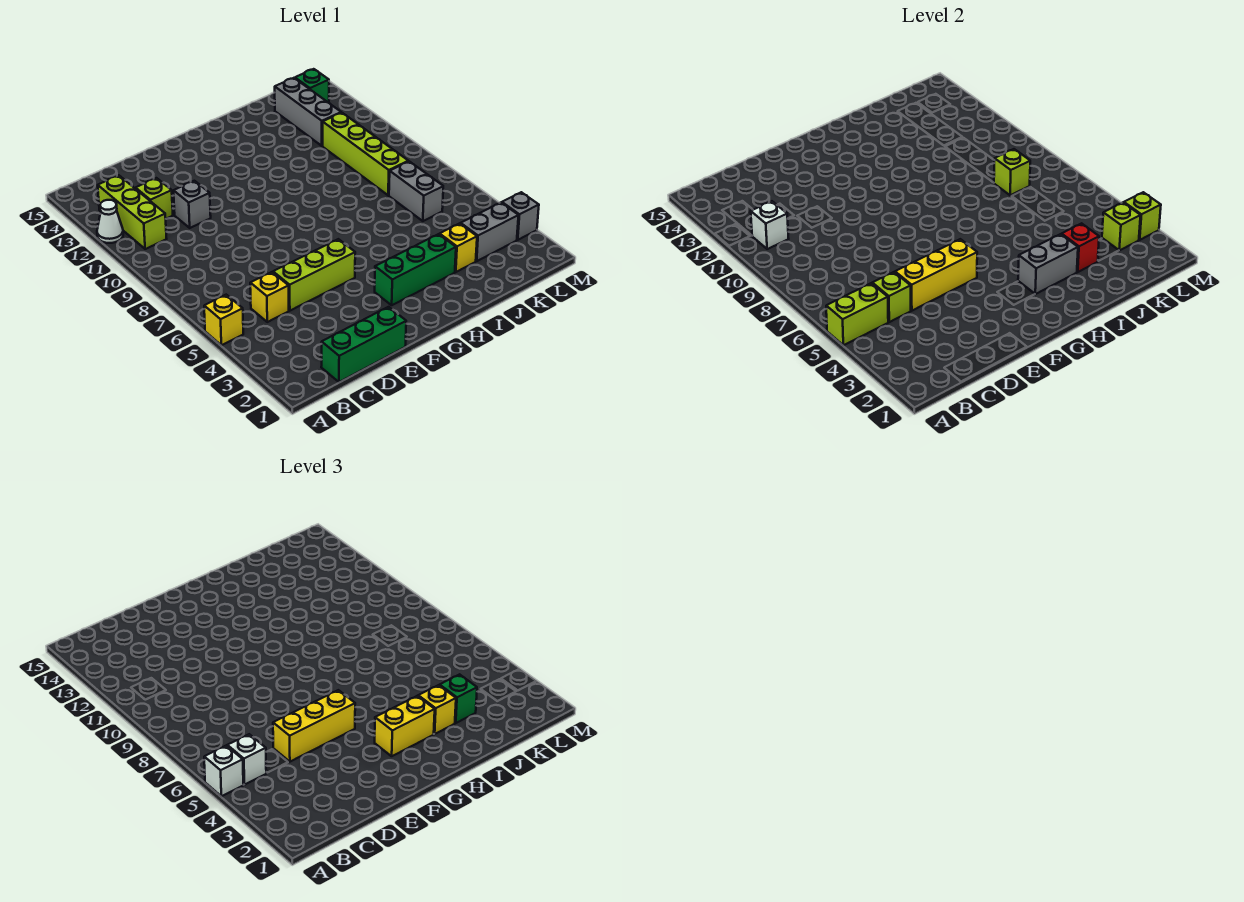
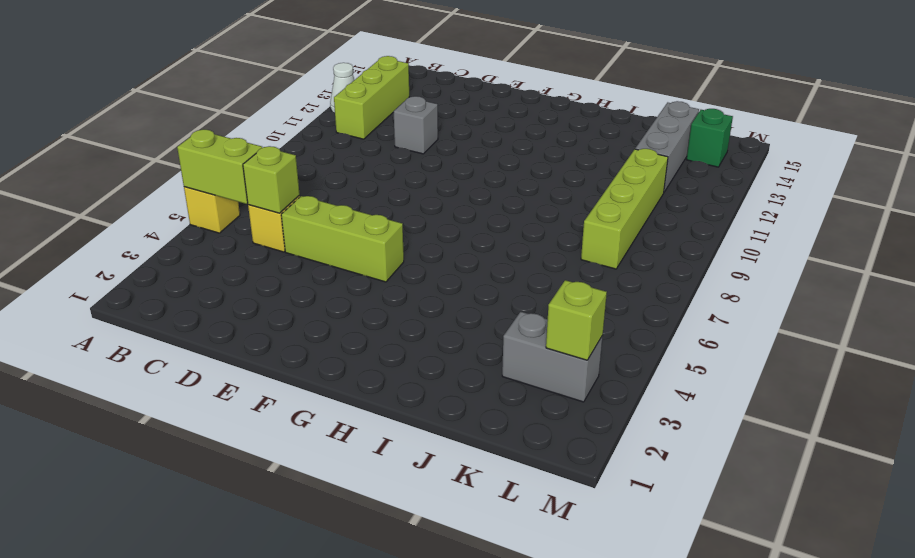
none -> green 1x3 brick [321,307,406,382]
none -> lime 1x1 brick [136,178,173,219]
none -> green 1x3 brick [375,234,456,305]
none -> yellow 1x1 brick [440,223,477,272]

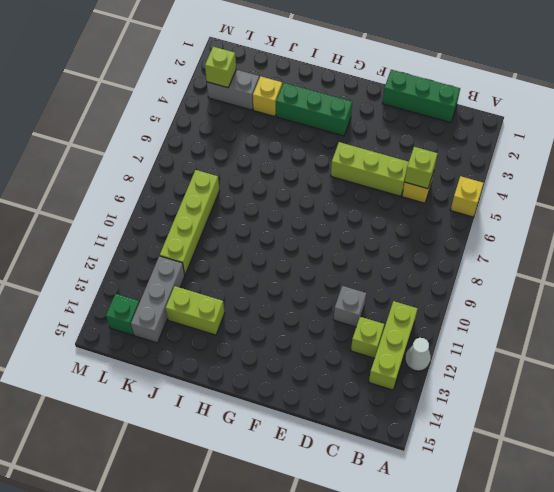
lime 1x2 brick [166,286,225,335] -> lime 1x2 brick moved to [826,283,888,345]
none -> grey 1x2 brick [389,161,443,221]
none -> grey 1x1 brick [502,192,539,240]
none -> white 1x1 brick [751,201,789,249]
none -> yellow 1x3 brick [895,239,977,311]

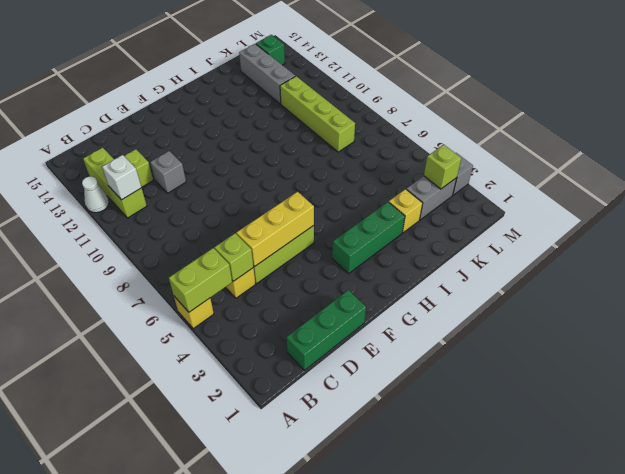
none -> grey 1x2 brick [389,161,443,221]
none -> grey 1x2 brick [1018,234,1078,294]
none -> red 1x1 brick [1062,223,1099,272]
none -> lime 1x1 brick [994,149,1030,195]

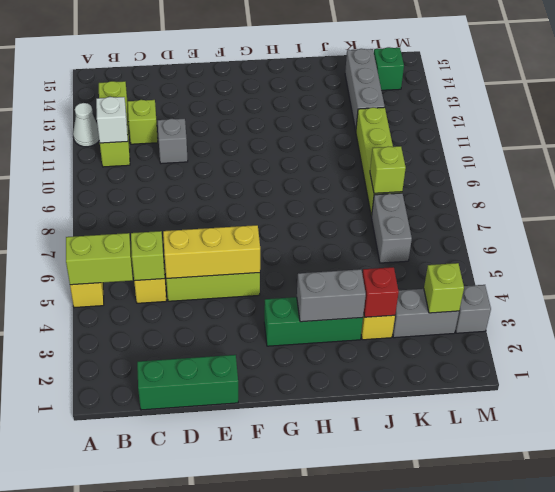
none -> lime 1x1 brick [1124,192,1161,240]
none -> white 1x1 brick [204,746,243,796]
none -> white 1x1 brick [227,734,266,785]
none -> yellow 1x3 brick [273,690,355,762]

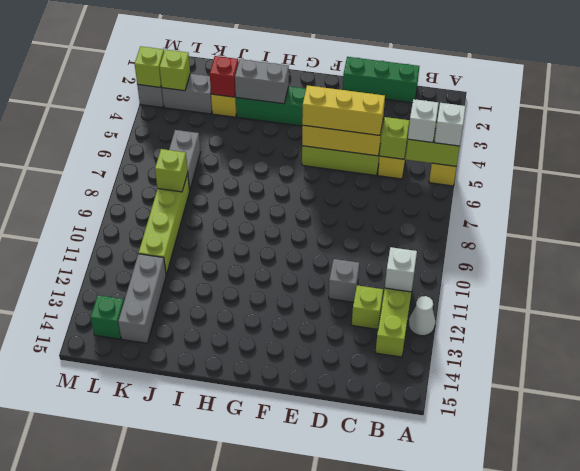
none -> yellow 1x2 brick [375,696,435,756]
none -> yellow 1x1 brick [418,685,456,734]
none -> green 1x1 brick [440,674,477,723]

